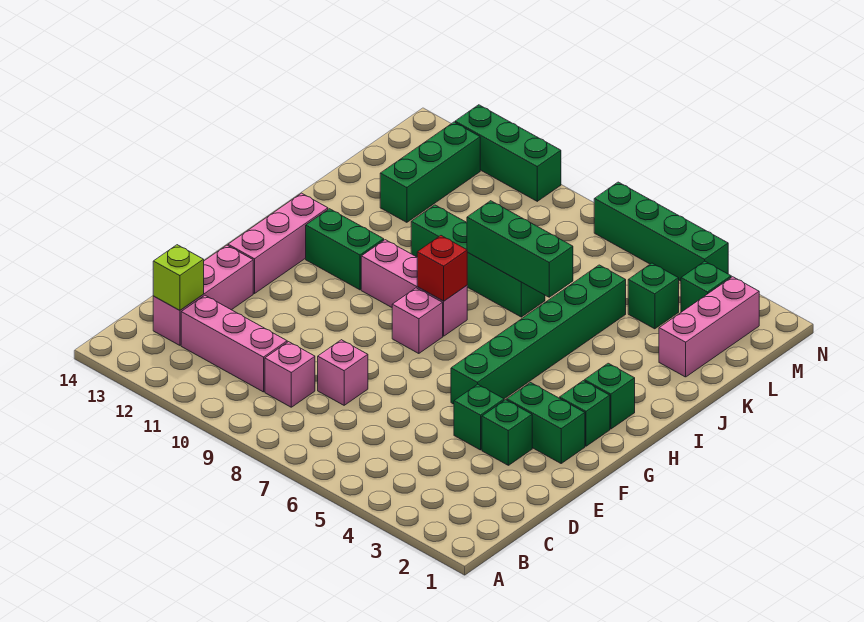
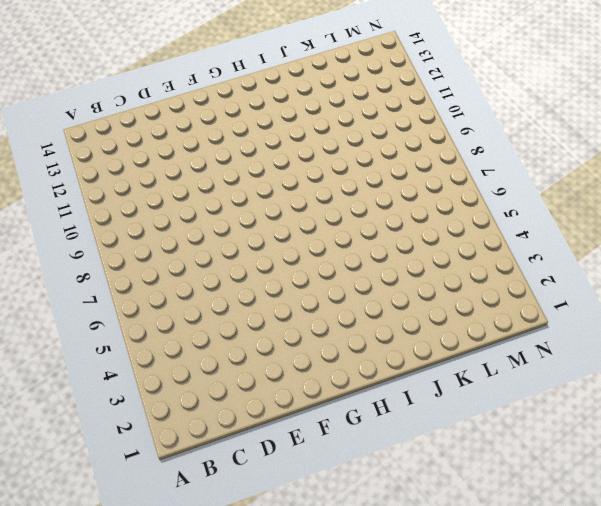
none -> pink 1x1 brick [265,342,315,407]
none -> pink 1x3 brick [181,295,287,392]
none -> pink 1x3 brick [153,245,253,345]

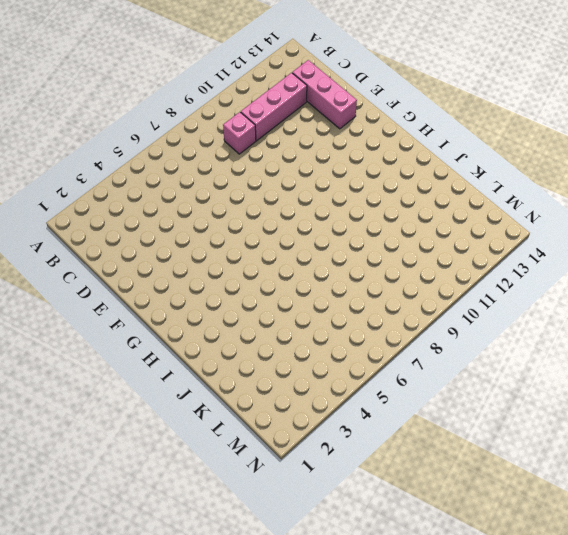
none -> pink 1x1 brick [318,340,368,405]
none -> green 1x1 brick [482,400,532,465]
none -> green 1x1 brick [454,384,504,450]

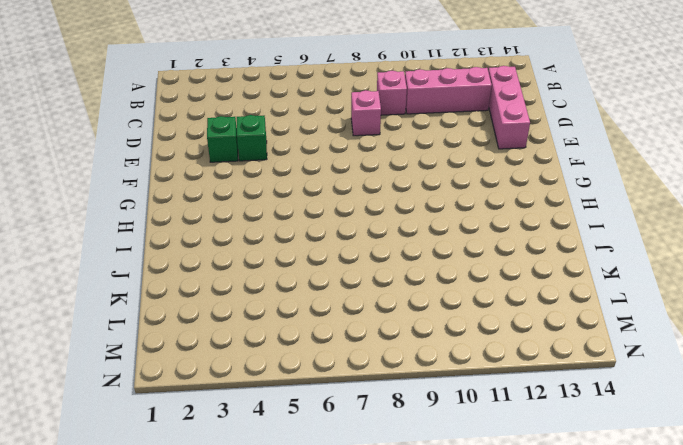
none -> green 1x2 brick [507,383,585,463]
none -> green 1x6 brick [451,265,626,404]
none -> pink 1x3 brick [228,193,328,294]

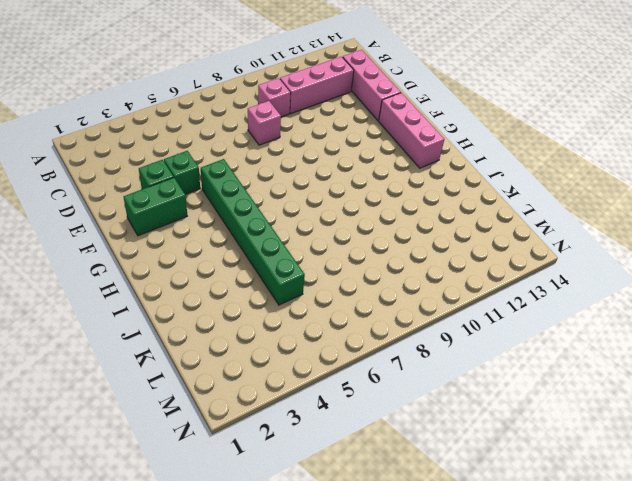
none -> green 1x1 brick [560,381,610,446]
none -> pink 1x1 brick [392,288,443,354]
none -> green 1x1 brick [584,363,635,429]

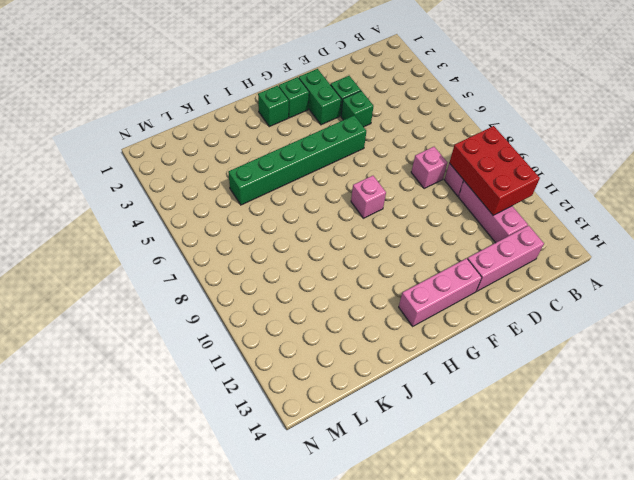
red 2x3 brick [449,126,540,215] -> none
none -> pink 1x3 brick [361,240,467,336]
none -> green 1x2 brick [306,209,384,290]
none -> green 1x4 brick [411,205,545,317]

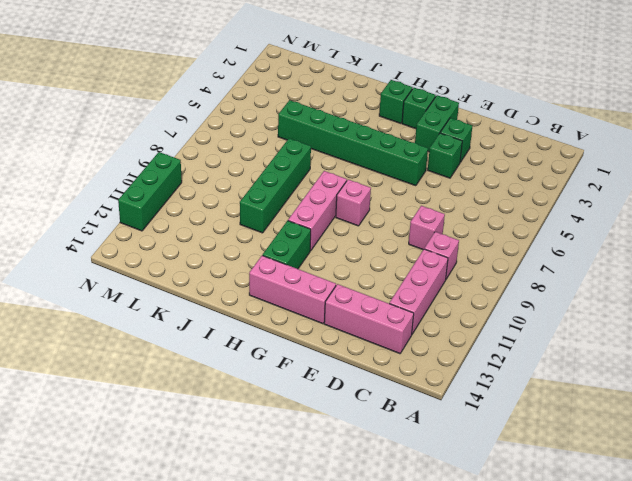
none -> pink 1x3 brick [659,277,759,377]
none -> green 1x3 brick [380,122,480,222]
none -> green 1x1 brick [628,263,679,329]

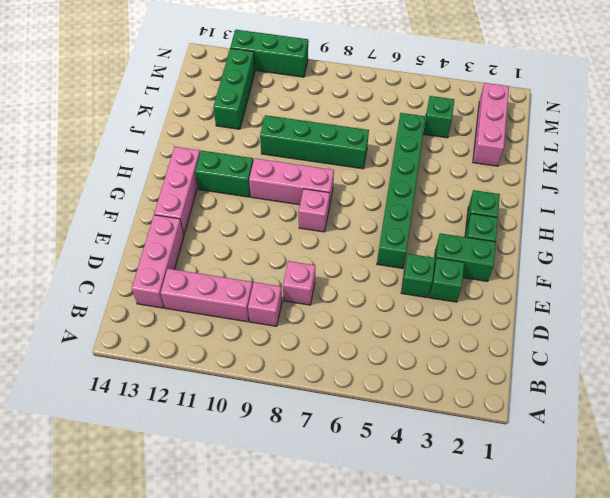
none -> green 1x1 brick [681,261,731,312]
none -> green 1x4 brick [594,182,728,281]
none -> lime 1x1 brick [153,245,204,310]

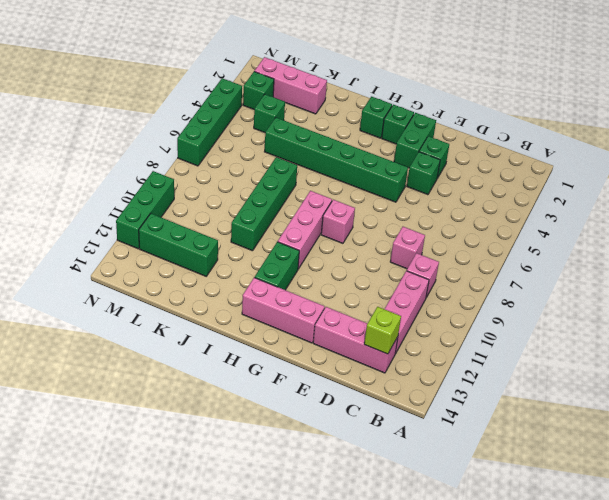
none -> red 1x1 brick [417,236,468,301]
none -> green 1x3 brick [467,201,573,297]

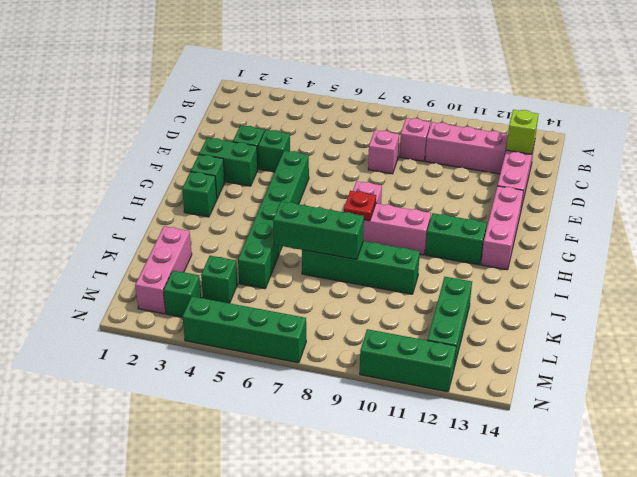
red 1x1 plate [344,191,376,221] -> red 1x1 brick [417,236,468,301]

